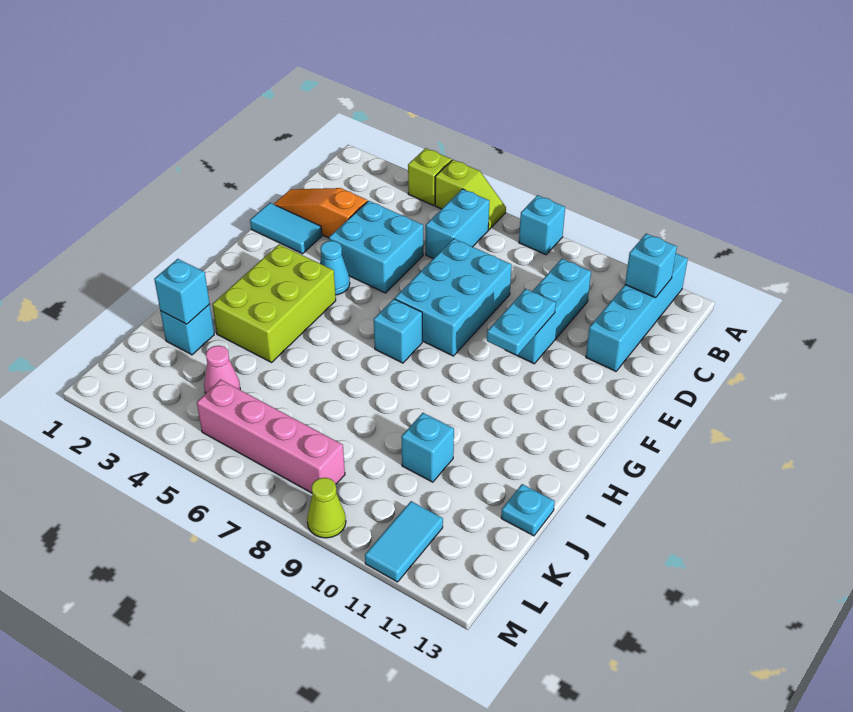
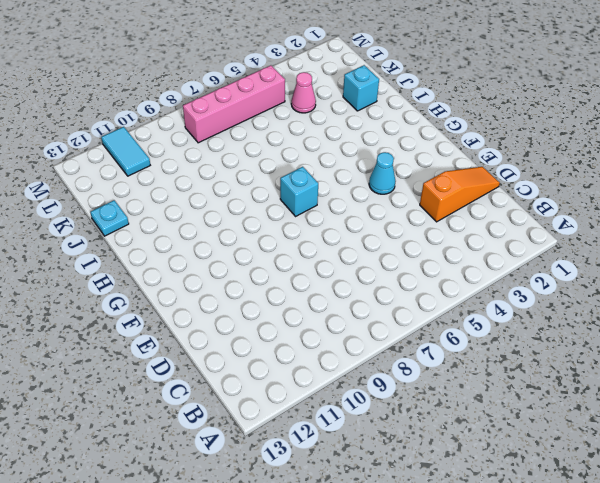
none -> lime 1x1 brick [408,148,452,206]
none -> lime 1x2 slope [435,160,506,230]
none -> cyan 1x1 brick [519,195,565,255]

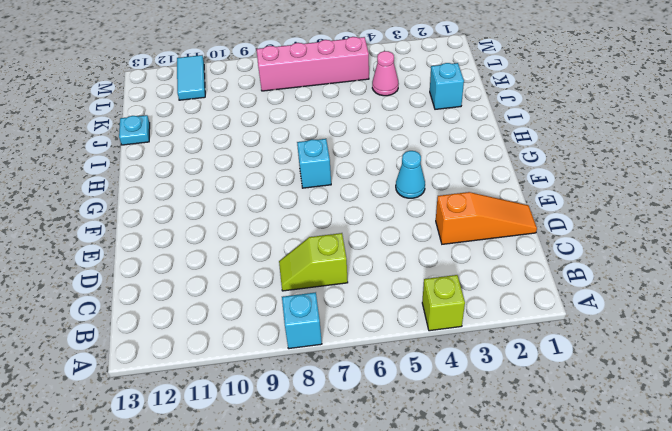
lime 1x2 slope [279,233,348,291] -> lime 1x2 slope moved to [435,160,506,230]
none -> cyan 1x4 brick [586,254,688,371]
none -> cyan 1x2 brick [426,189,489,259]
none -> cyan 1x3 brick [517,259,591,364]

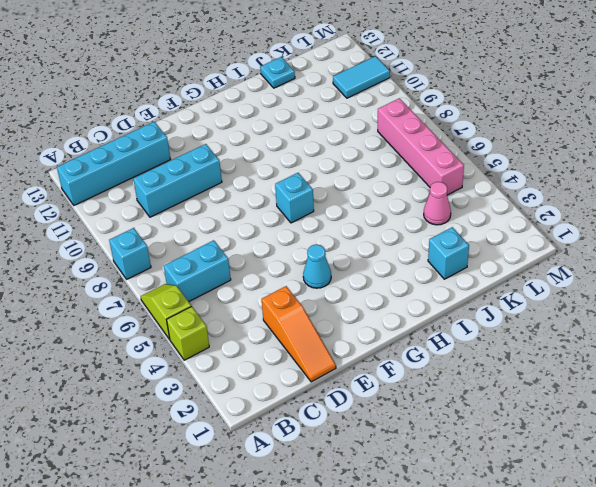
none -> cyan 2x2 brick [329,201,423,293]
none -> cyan 2x3 brick [395,239,512,356]
none -> cyan 1x2 tile [250,203,322,254]

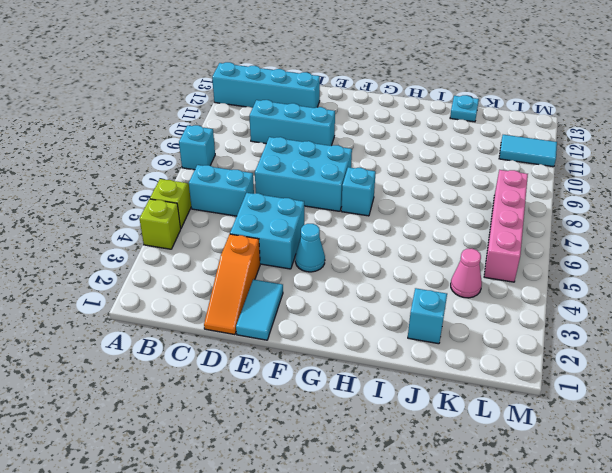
none -> lime 2x3 brick [212,244,336,362]
none -> cyan 1x1 brick [401,413,454,482]
none -> lime 1x1 cone [307,478,346,538]

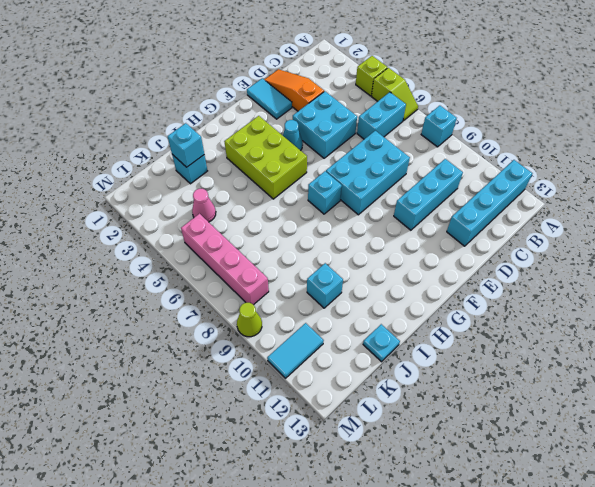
lime 2x3 brick [224,116,307,199] -> lime 2x3 brick turned to [212,244,336,362]
none -> cyan 1x1 brick [625,234,677,298]
none -> cyan 1x2 plate [487,289,556,355]

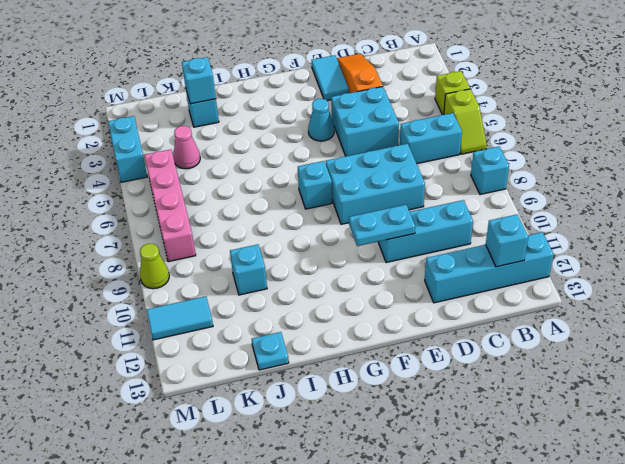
cyan 1x2 brick [108,116,147,182] -> none
none -> lime 2x3 brick [212,244,336,362]

